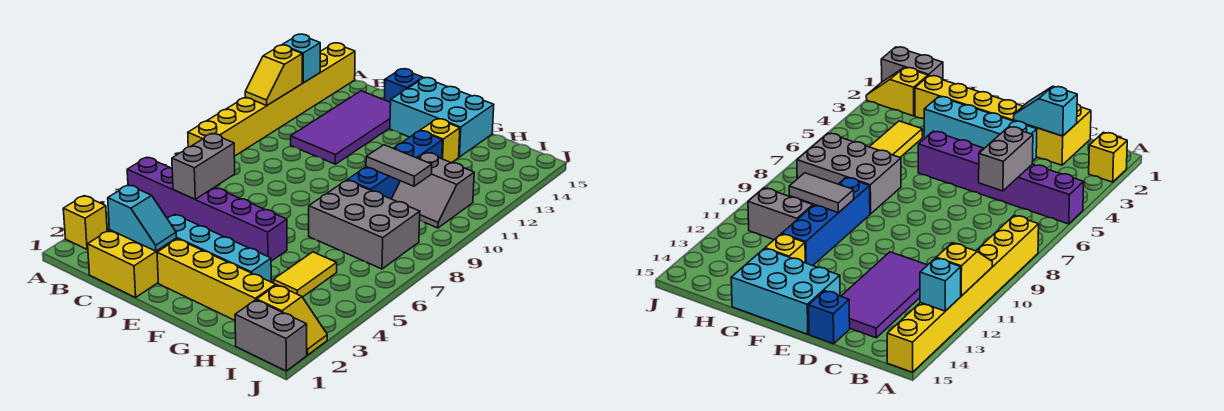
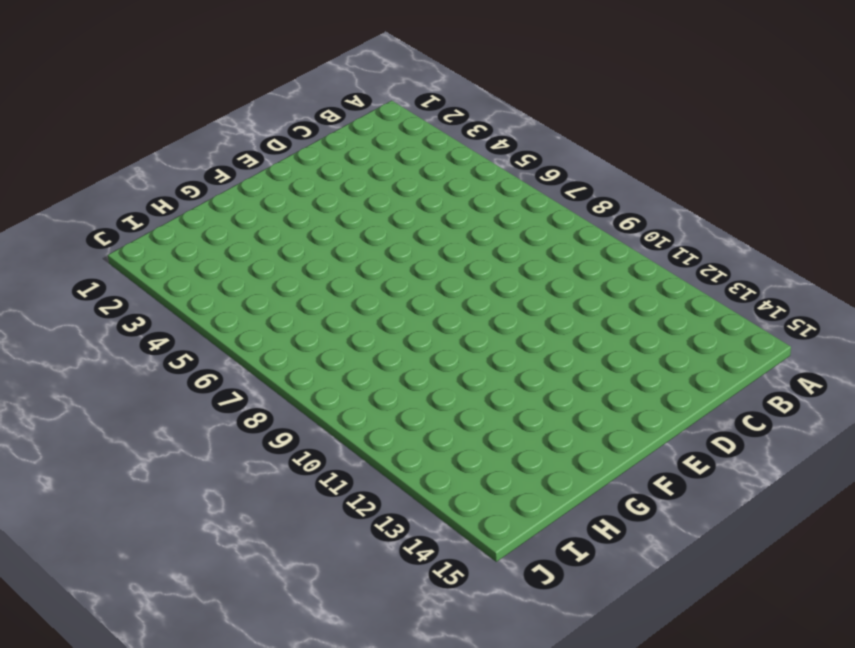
none -> yellow 1x1 brick [63,196,107,249]
none -> purple 1x6 brick [127,157,287,261]
none -> yellow 1x8 brick [188,43,355,156]

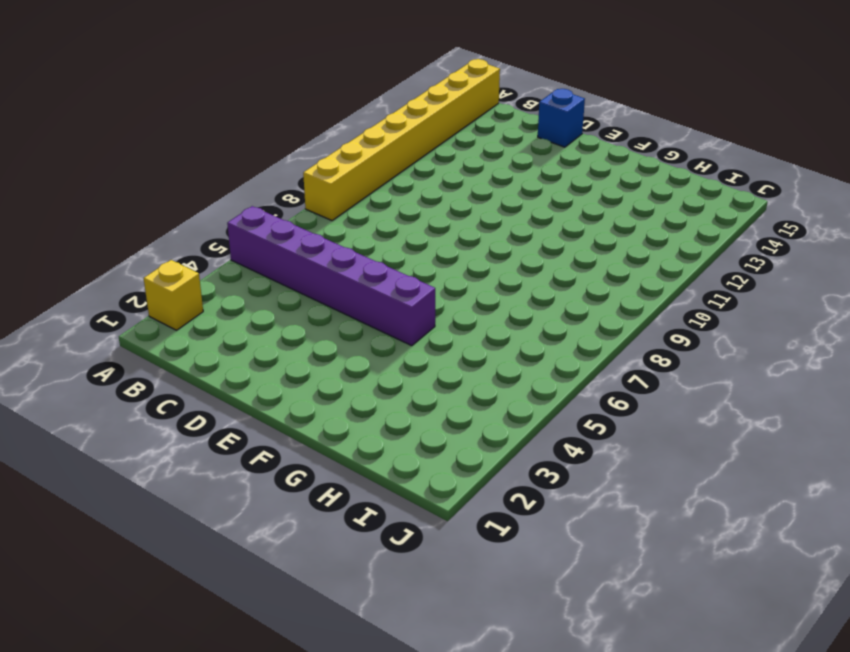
none -> yellow 2x2 brick [88,230,176,297]
none -> purple 2x4 tile [291,91,391,164]
none -> cyan 1x4 brick [167,214,271,282]

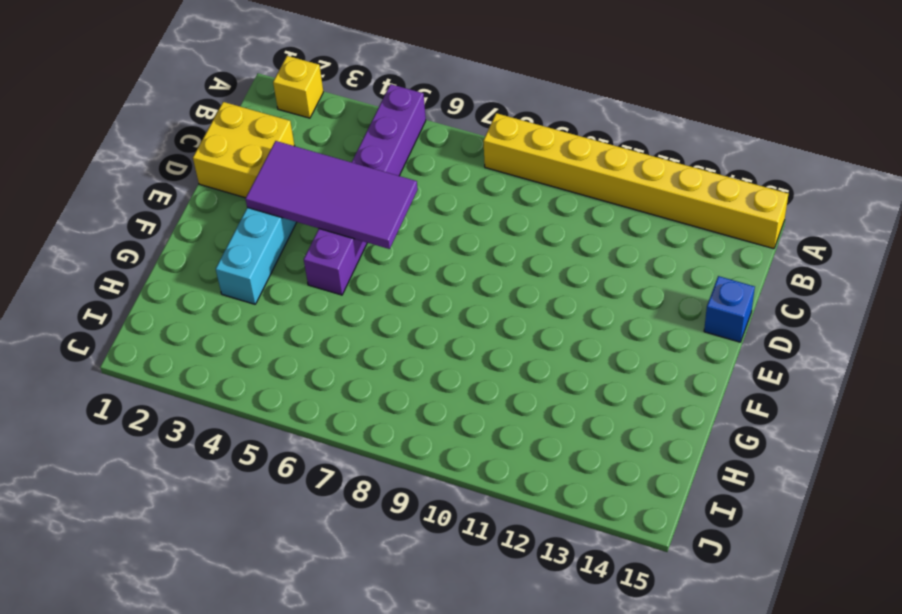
purple 2x4 tile [245,141,418,249] -> purple 2x4 tile moved to [291,91,391,164]
none -> yellow 1x4 brick [157,239,276,320]
none -> cyan 2x3 brick [390,78,494,157]
none -> grey 2x3 brick [309,180,420,269]

